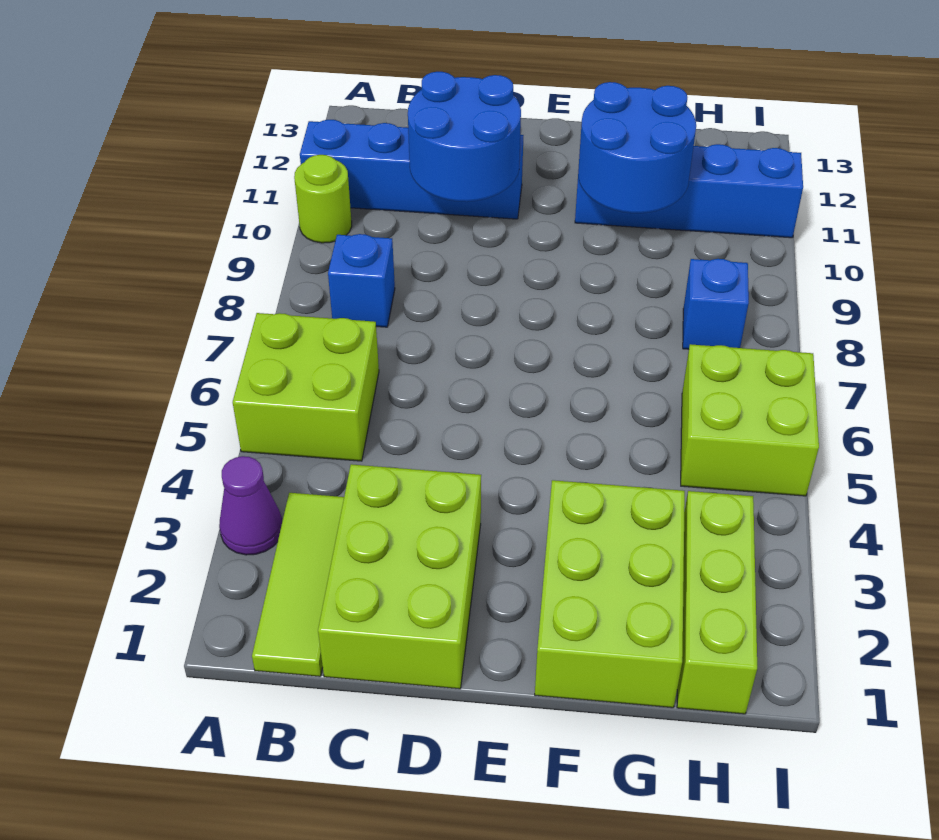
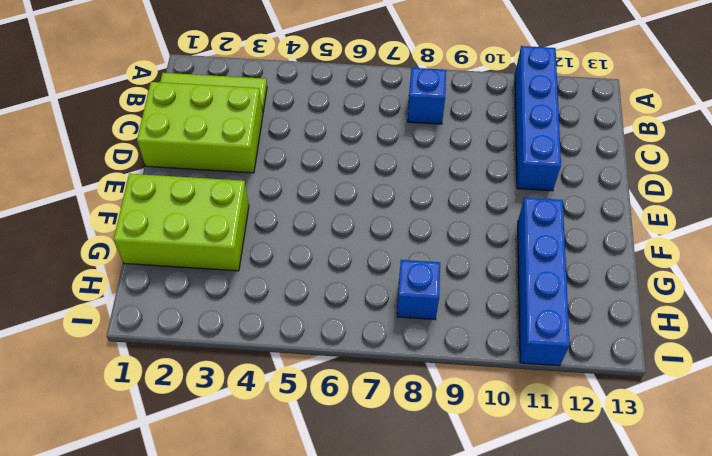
none -> purple 1x1 cone [219,456,282,555]
none -> lime 2x2 brick [233,313,379,461]
none -> lime 1x1 round brick [294,155,352,243]

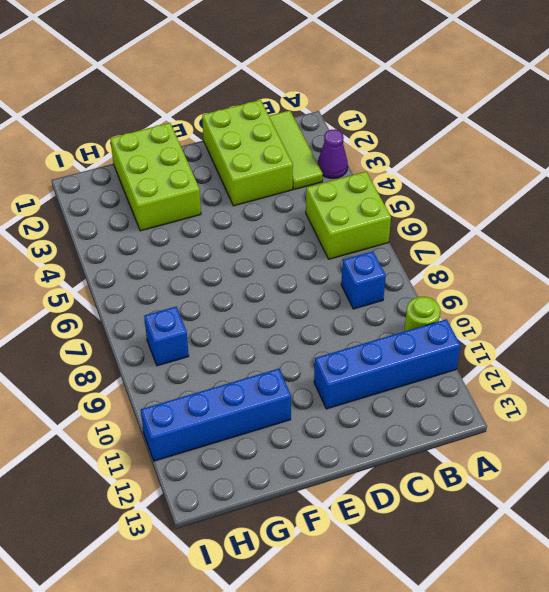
none -> lime 1x3 brick [677,491,757,714]
none -> lime 2x2 brick [681,344,819,496]
none -> blue 2x2 round brick [408,72,521,202]

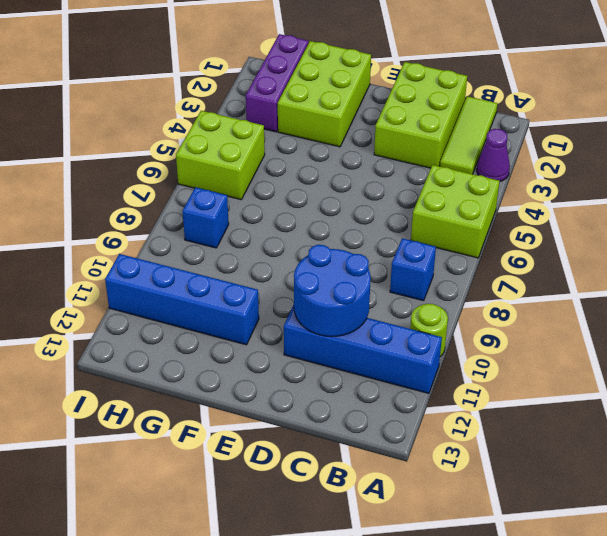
purple 1x3 brick [246,34,308,132] -> lime 1x3 brick [677,491,757,714]
none -> blue 2x2 round brick [578,82,696,213]

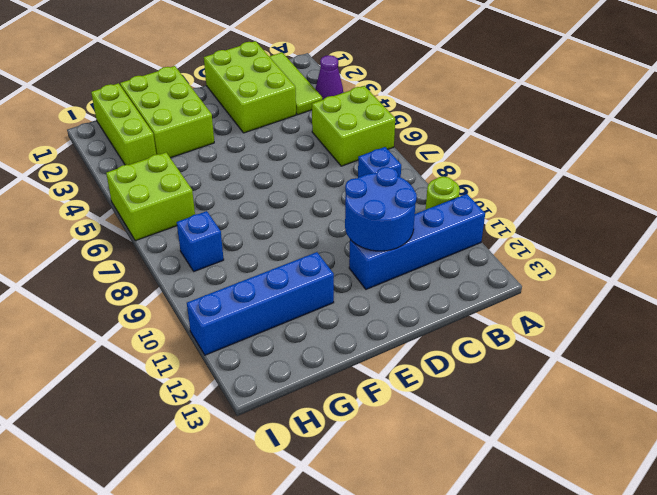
none -> blue 2x2 round brick [578,82,696,213]

